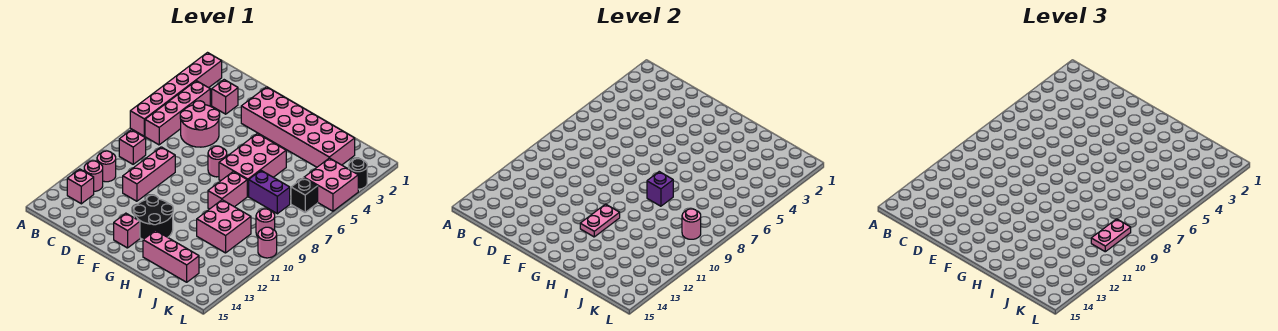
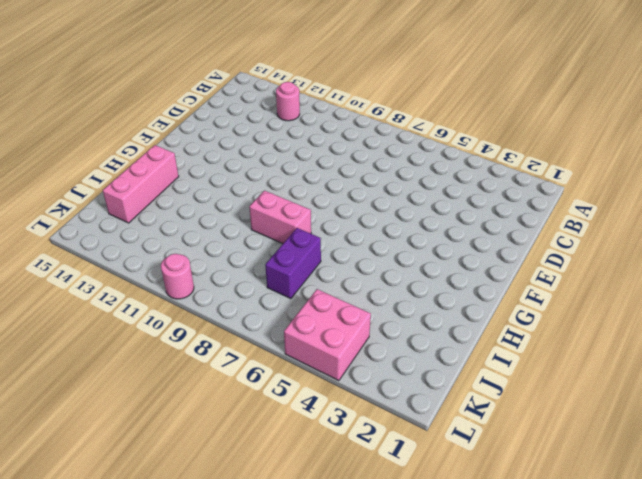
none -> pink 1x6 brick [130,53,222,136]
none -> pink 1x4 brick [145,81,210,145]
none -> pink 1x1 brick [119,130,146,164]

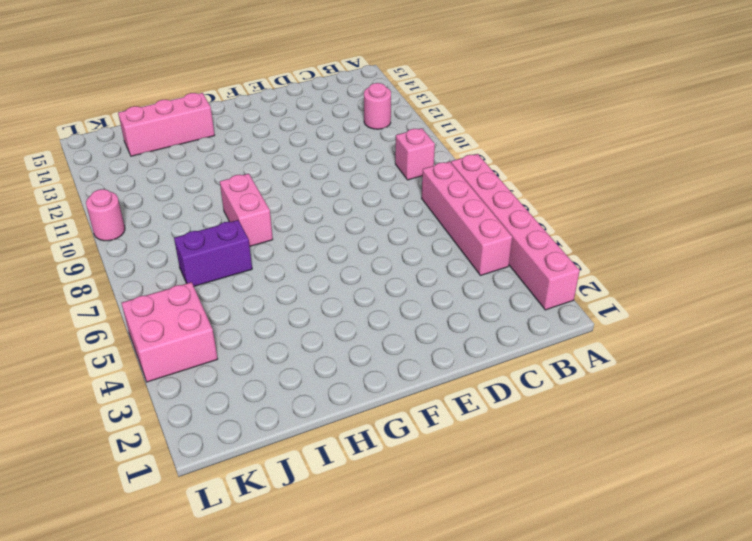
none -> pink 1x1 round brick [97,151,116,182]
none -> pink 1x1 brick [67,169,94,204]
none -> pink 1x1 brick [212,80,238,114]

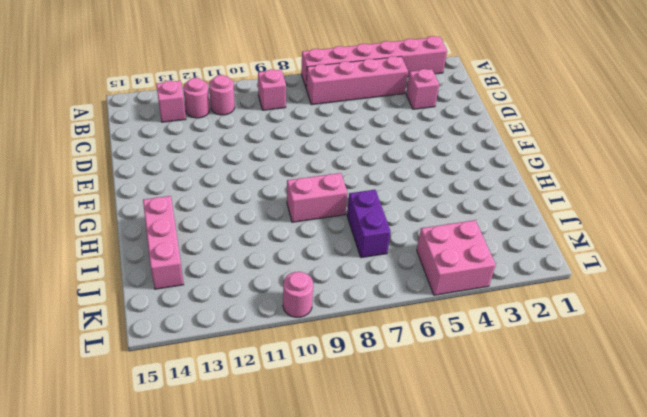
none -> pink 2x2 round brick [180,101,220,147]
none -> pink 1x3 brick [123,147,175,201]
none -> pink 2x6 brick [241,87,355,167]

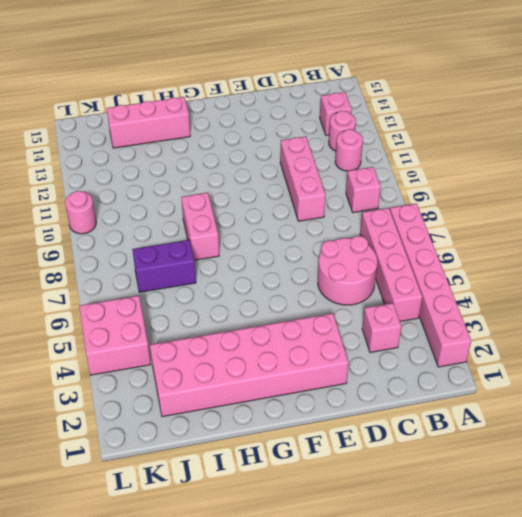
none -> pink 1x1 round brick [208,146,227,177]
none -> black 2x2 round brick [134,195,173,239]
none -> pink 1x1 brick [114,213,140,248]

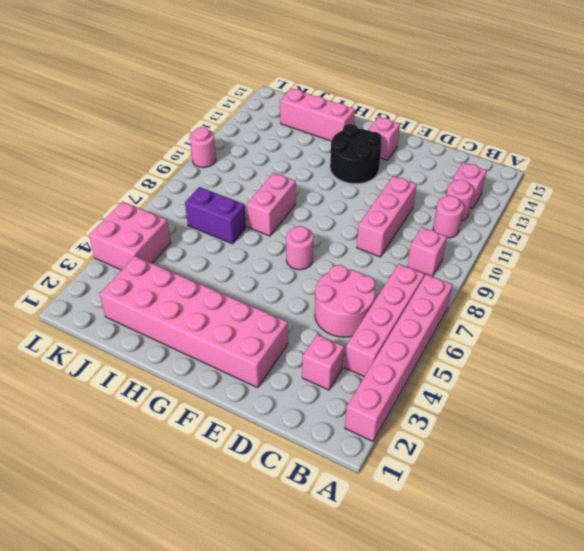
none -> pink 2x3 brick [219,134,286,196]
none -> pink 2x2 brick [197,200,251,253]
none -> black 1x1 brick [291,178,318,212]

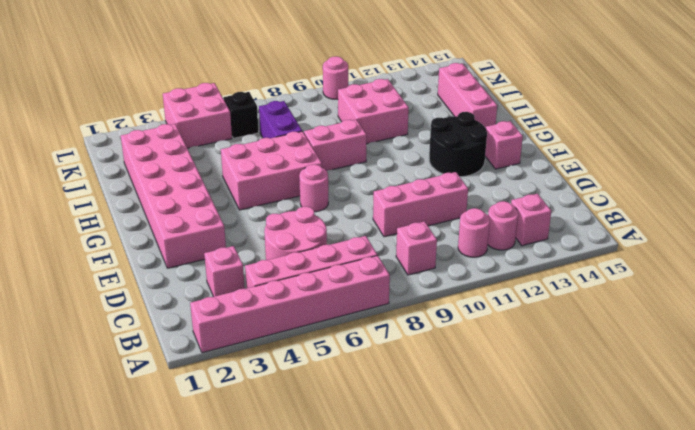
none -> pink 1x1 round brick [256,209,275,236]
none -> black 1x1 round brick [349,159,367,189]
none -> pink 1x2 plate [580,204,620,237]

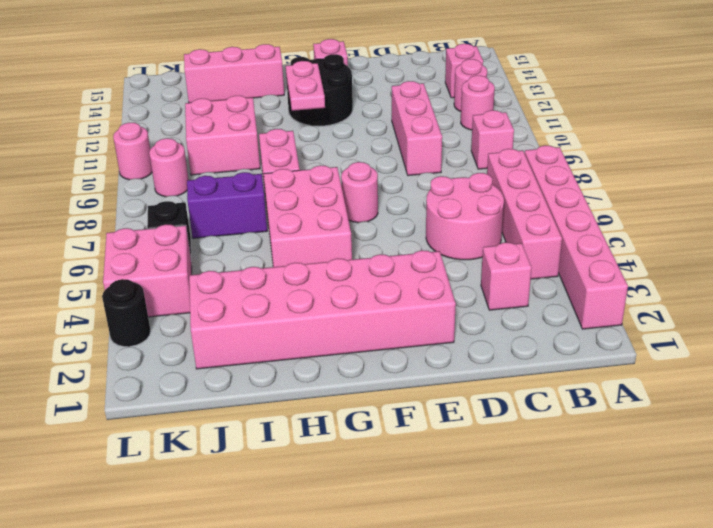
none -> purple 1x1 brick [647,172,673,206]
none -> pink 1x1 round brick [682,209,701,239]
none -> pink 1x2 plate [1091,219,1131,252]

